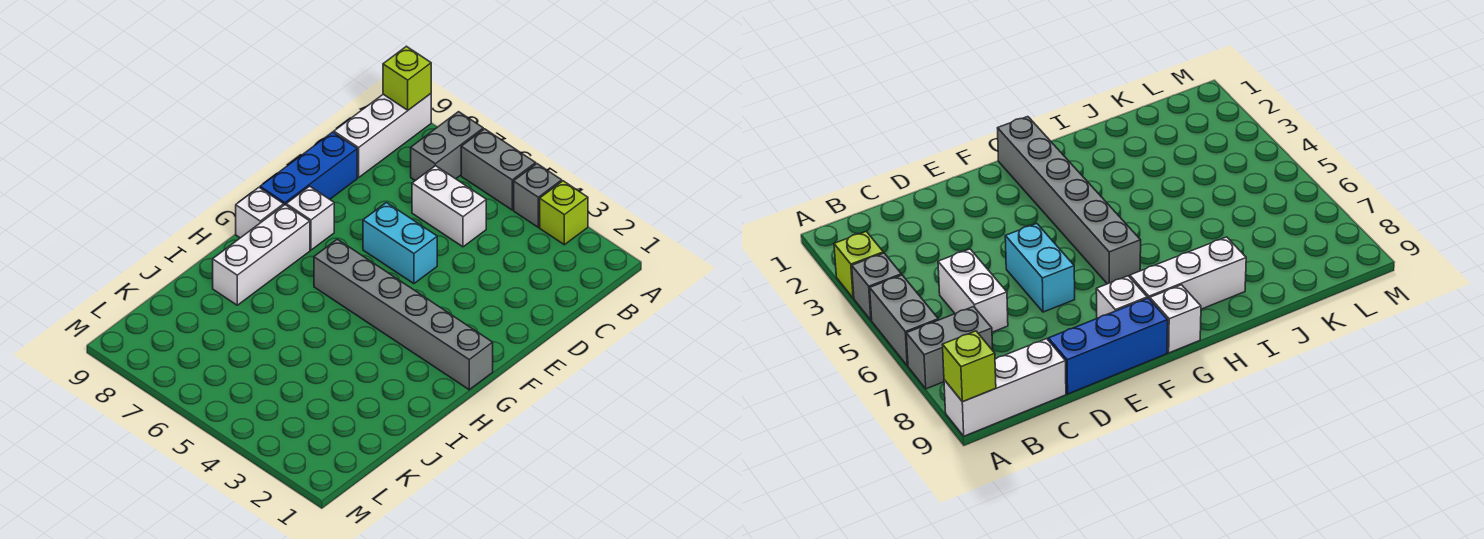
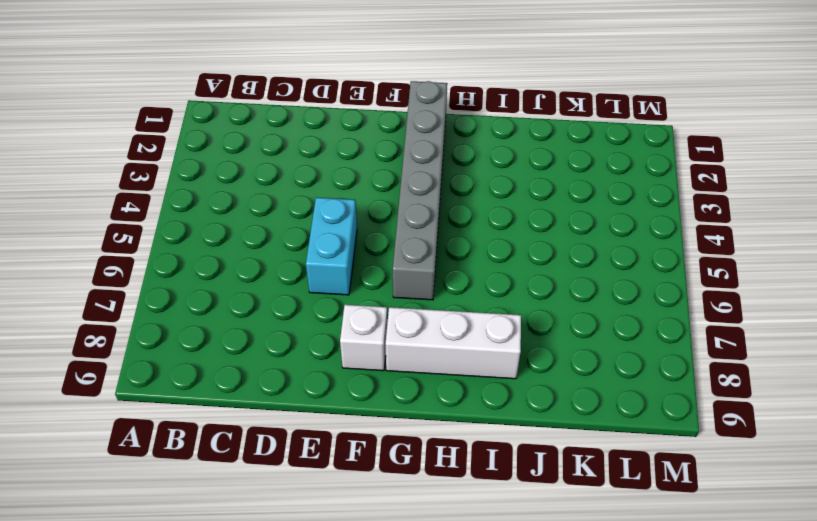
none -> lime 1x1 brick [540,181,588,245]
none -> grey 1x1 brick [514,164,562,227]
none -> grey 1x2 brick [461,129,536,210]

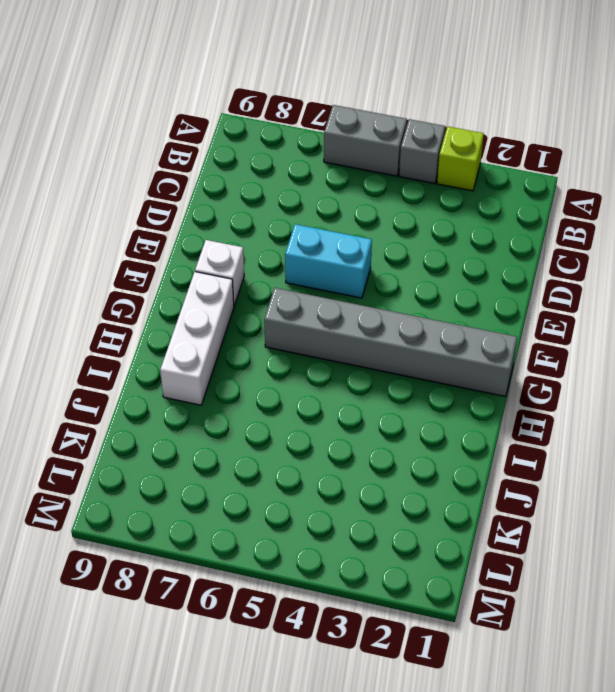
none -> grey 1x2 brick [411,112,483,181]
none -> white 1x3 brick [334,94,431,178]
none -> white 1x2 brick [412,166,486,247]

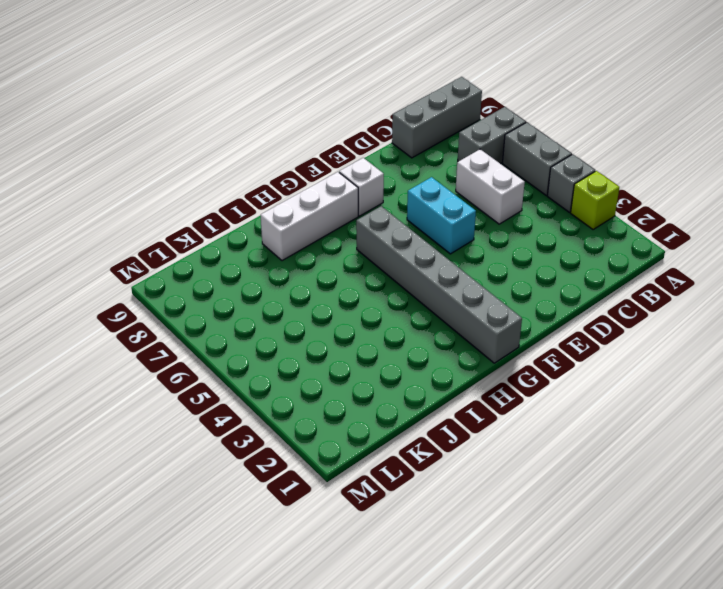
grey 1x3 brick [392,77,482,158] -> white 1x3 brick [334,94,431,178]
none -> blue 1x3 brick [260,132,357,205]
none -> white 1x1 brick [236,188,284,238]
none -> lime 1x1 brick [383,46,431,110]

